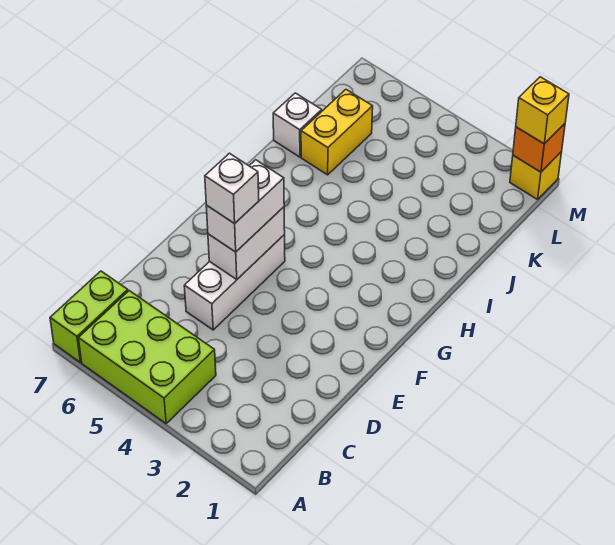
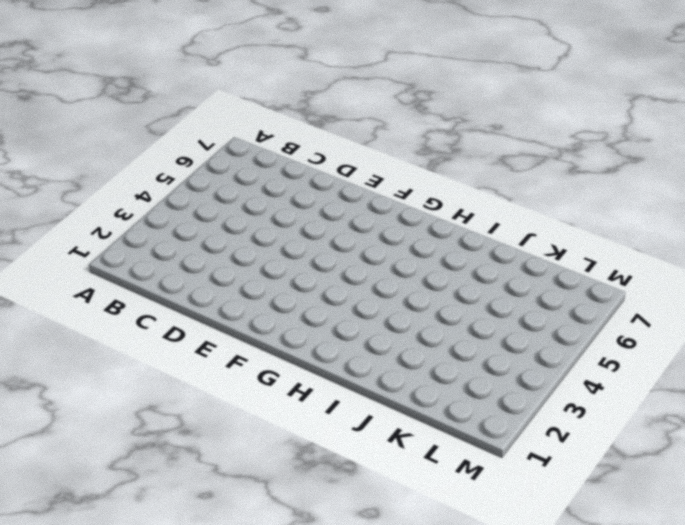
none -> lime 2x3 brick [78,291,216,423]
none -> lime 1x2 brick [50,271,128,362]

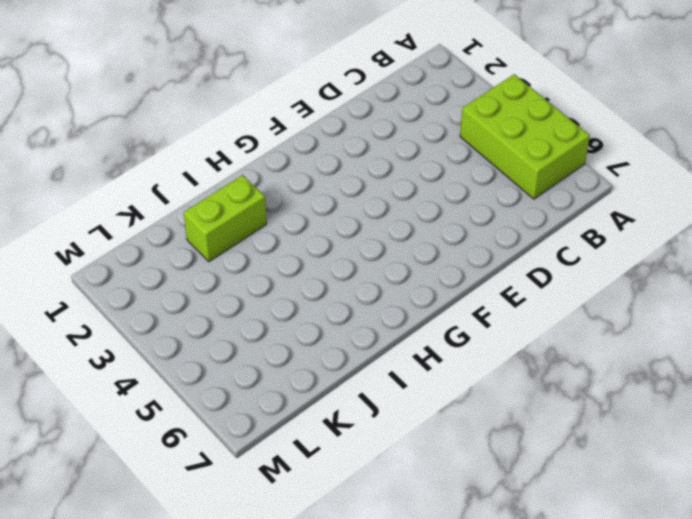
lime 1x2 brick [184,175,267,262] -> lime 1x2 brick moved to [50,271,128,362]
none -> white 1x3 brick [184,235,285,330]
none -> yellow 1x2 brick [301,90,373,175]

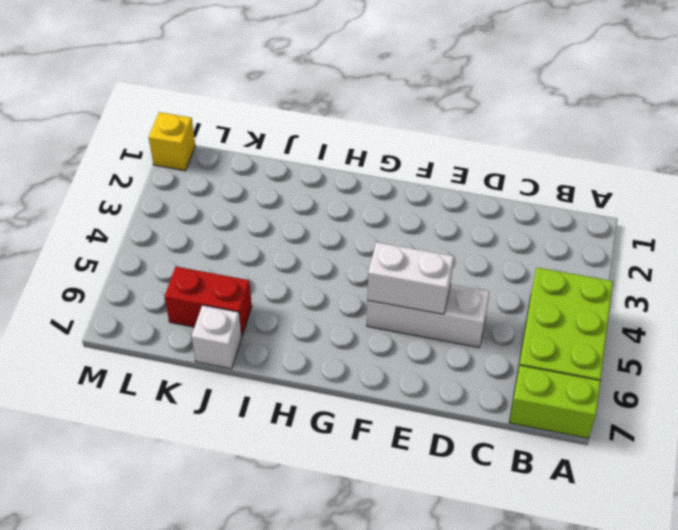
red 1x2 brick [165,267,252,335] -> yellow 1x2 brick [301,90,373,175]
none -> orange 1x1 brick [513,124,565,172]
none -> white 1x2 brick [206,160,284,252]

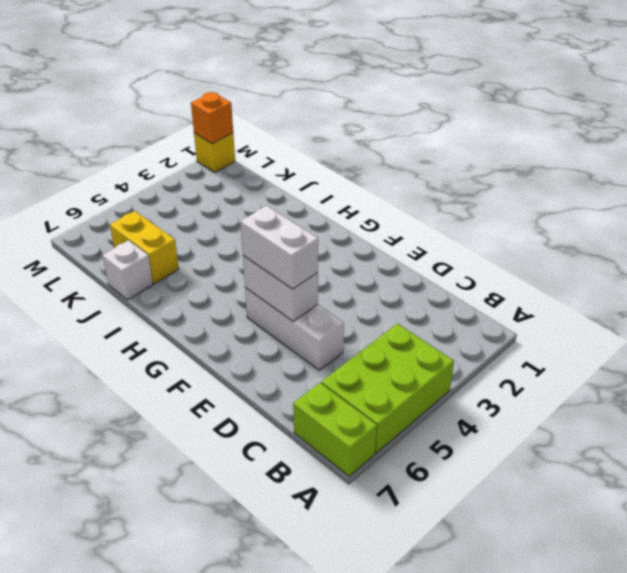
none -> yellow 1x1 brick [516,77,569,144]
none -> white 1x1 brick [205,153,259,224]

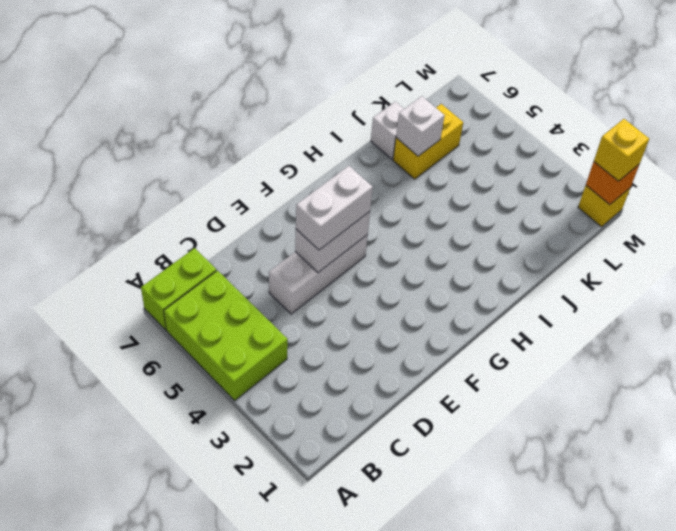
white 1x1 brick [396,96,444,156] -> white 1x1 brick moved to [205,153,259,224]

